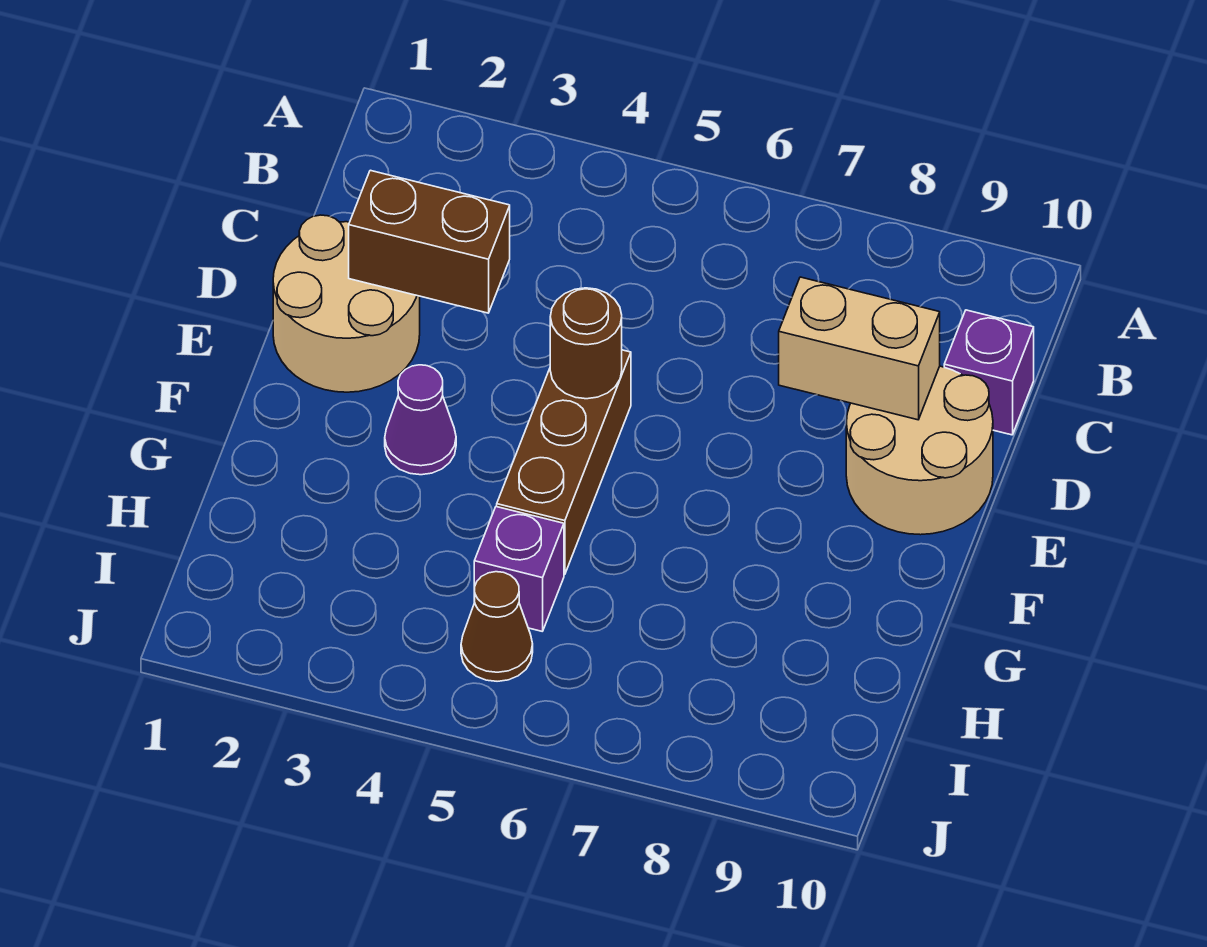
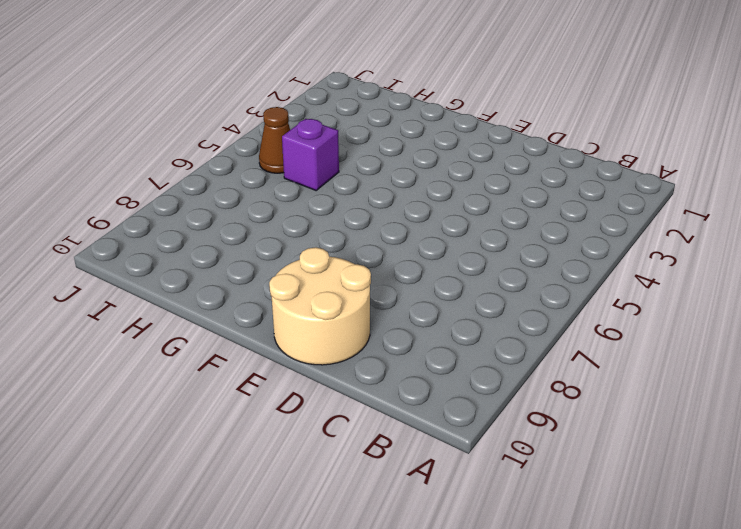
none -> purple 1x1 brick [944,310,1034,435]
none -> tan 2x2 round brick [273,215,420,392]

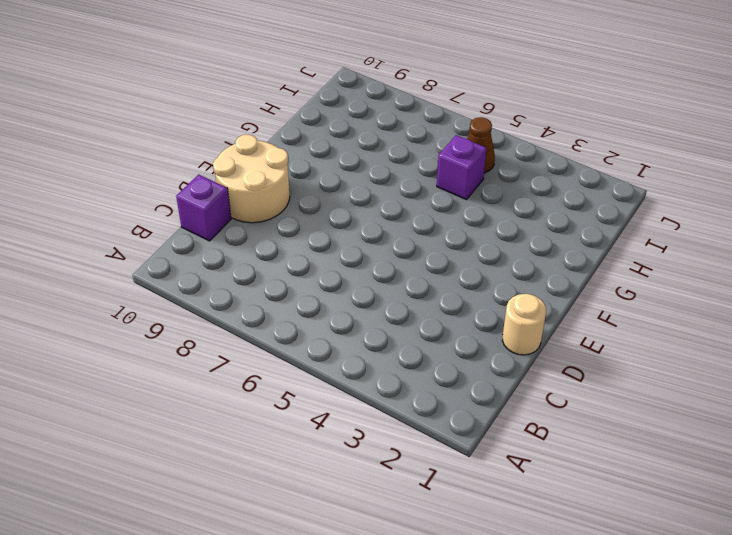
tan 1x1 round brick [503,294,546,355] -> tan 2x2 round brick [273,215,420,392]
none -> brown 1x3 brick [497,350,631,574]
none -> purple 1x1 cone [385,365,456,475]

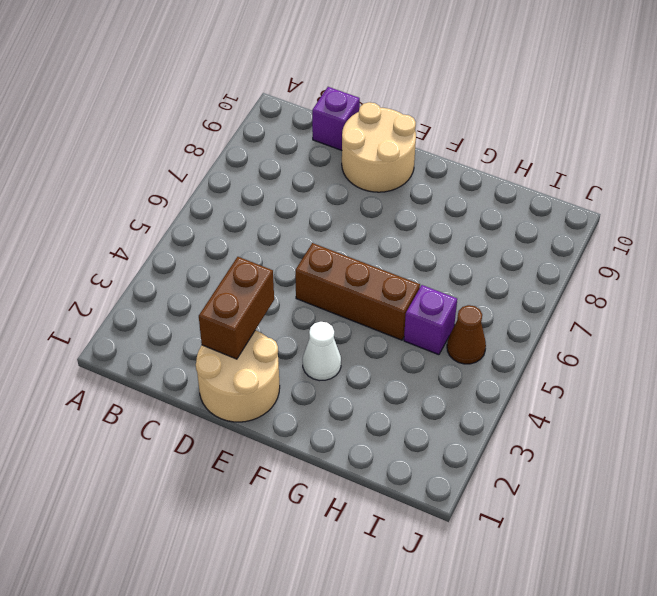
white 1x1 cone [303,322,341,381] -> purple 1x1 cone [385,365,456,475]
none -> tan 1x2 brick [779,277,940,420]
none -> brown 1x1 round brick [550,288,622,399]

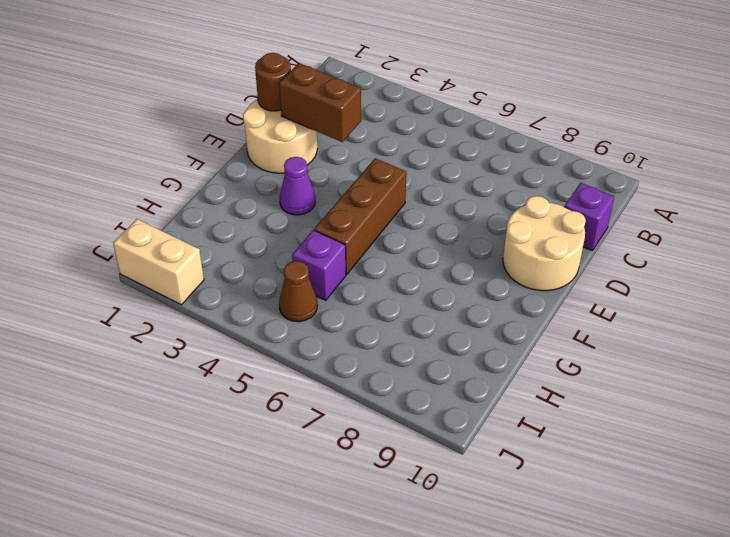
brown 1x1 round brick [255,53,291,111] -> brown 1x1 round brick moved to [550,288,622,399]
tan 1x2 brick [113,219,204,305] -> tan 1x2 brick moved to [779,277,940,420]

